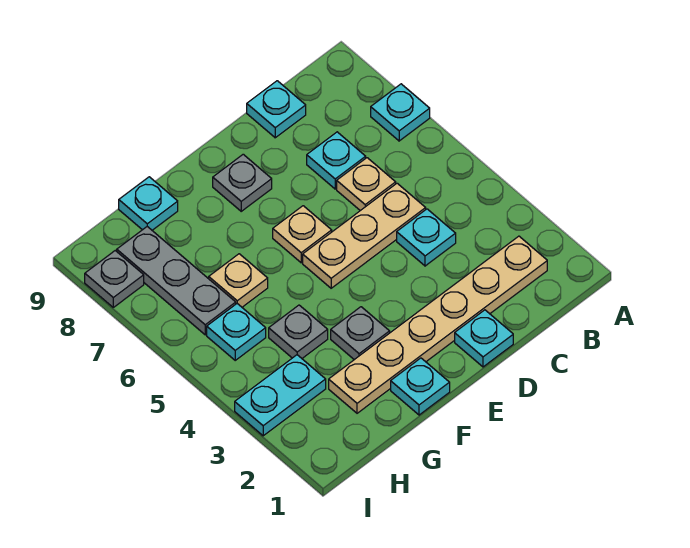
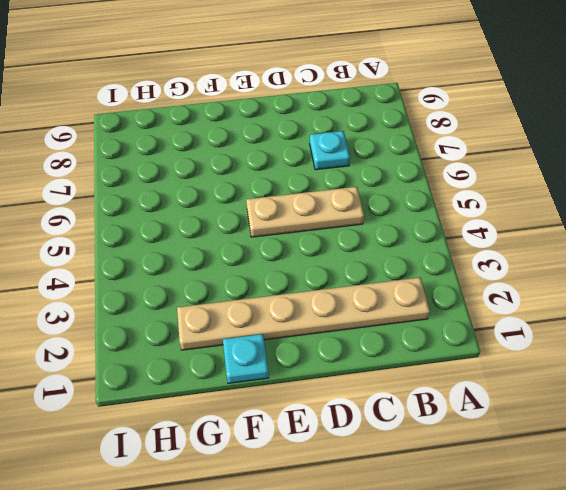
none -> cyan 1x1 plate [371,84,430,141]
none -> cyan 1x1 plate [397,209,456,266]
none -> tan 1x1 plate [337,158,396,211]

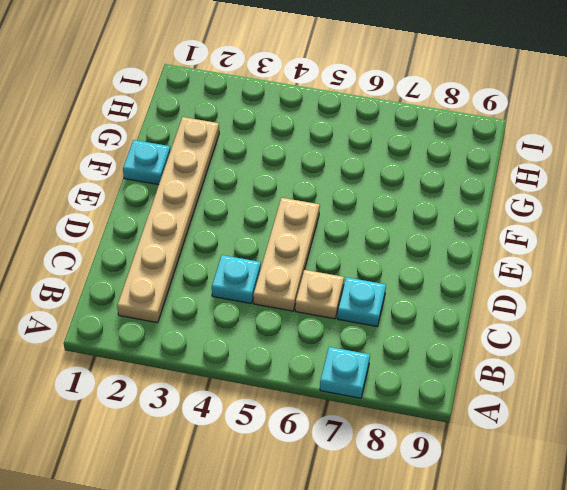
none -> cyan 1x1 plate [247,81,306,138]
none -> cyan 1x1 plate [455,310,513,367]
none -> tan 1x1 plate [273,206,332,263]

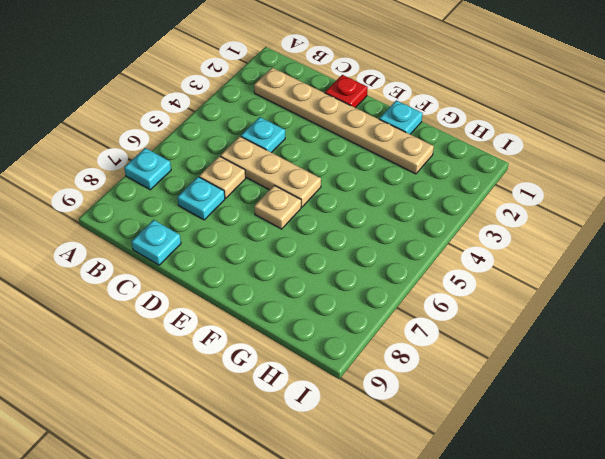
red 1x1 plate [325,75,368,108] -> cyan 1x1 plate [455,310,513,367]
none -> grey 1x1 plate [213,154,272,211]
none -> grey 1x1 plate [331,307,390,360]
none -> grey 1x1 plate [269,305,328,358]

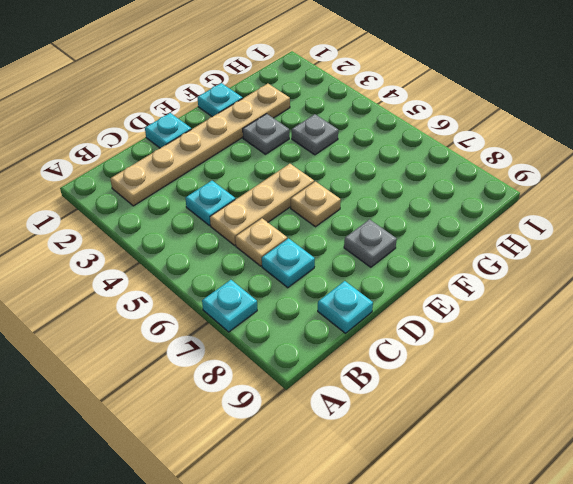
none -> tan 1x1 plate [209,254,268,307]
none -> cyan 1x1 plate [119,177,178,230]
none -> cyan 1x2 plate [235,355,326,436]

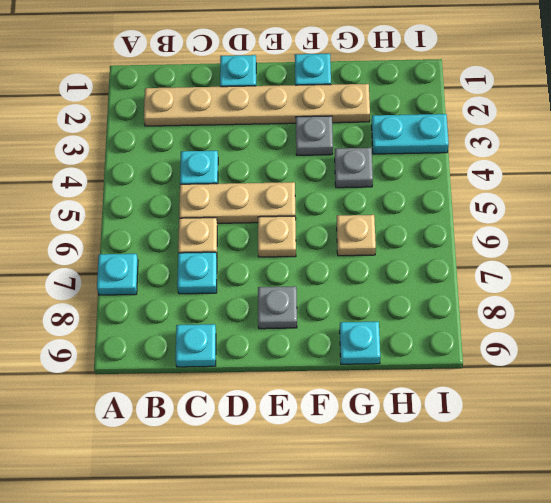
none -> cyan 1x1 plate [207,304,266,360]
none -> grey 1x3 plate [117,227,236,335]
none -> grey 1x1 plate [85,251,144,307]

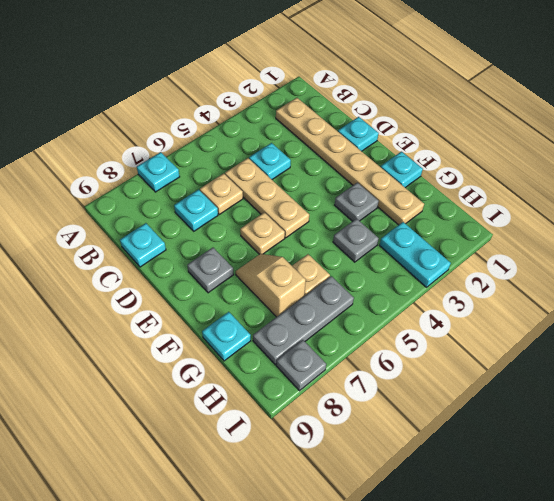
tan 1x2 slope [236,254,306,317] -> none
none -> cyan 1x1 plate [207,304,266,360]

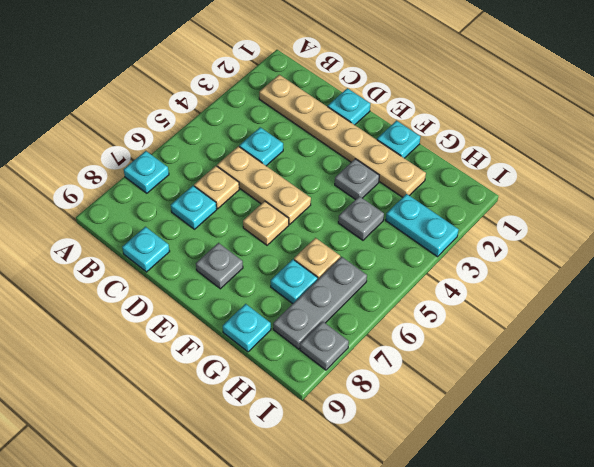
cyan 1x1 plate [271,259,318,304] -> cyan 1x1 plate moved to [207,304,266,360]

